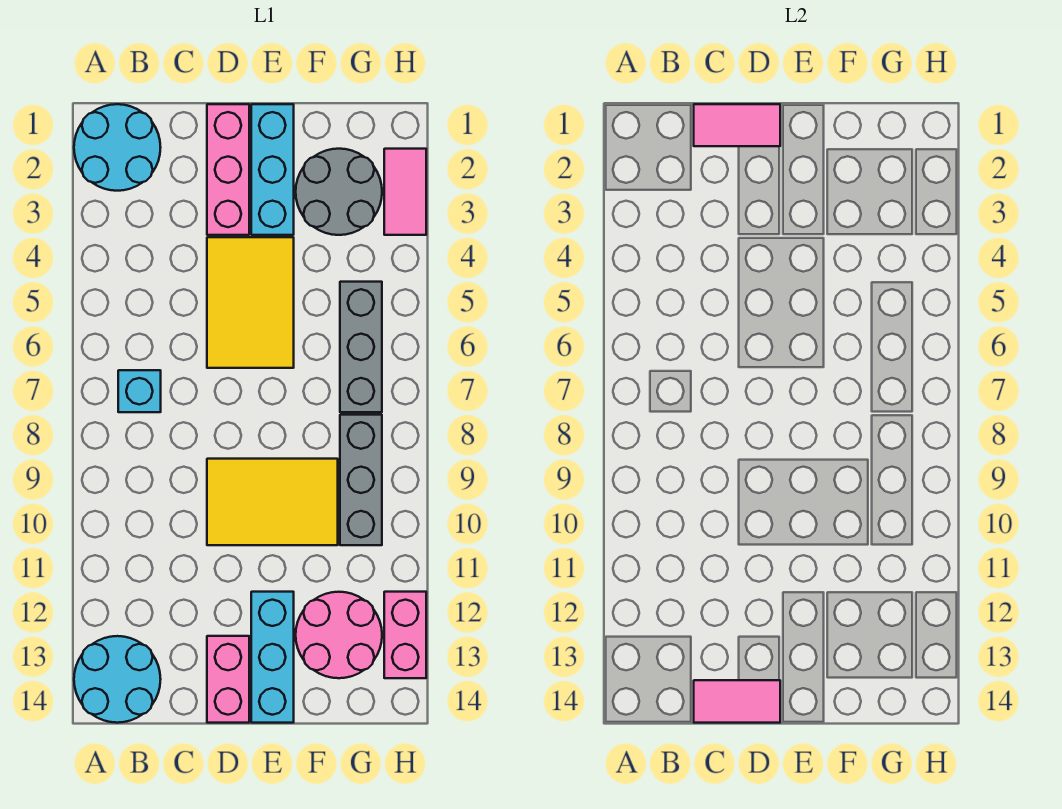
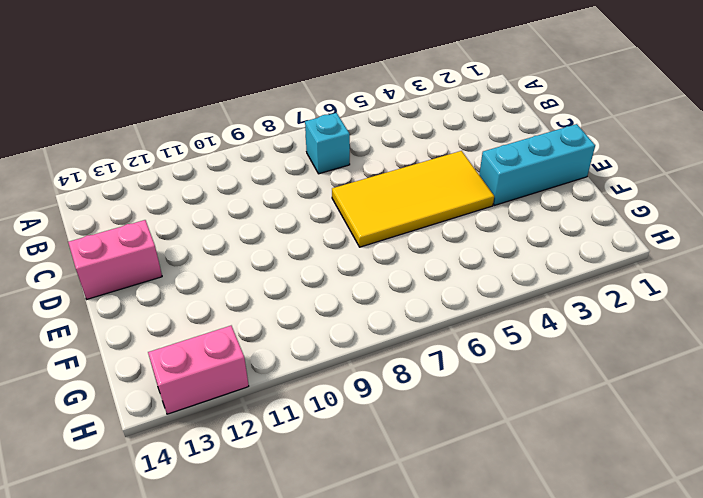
yellow 2x4 tile [332,151,494,247] -> yellow 2x3 tile [207,237,294,368]
none -> cyan 2x2 round brick [74,104,161,191]
none -> cyan 2x2 round brick [74,636,161,723]
none -> pink 1x3 brick [207,104,249,235]

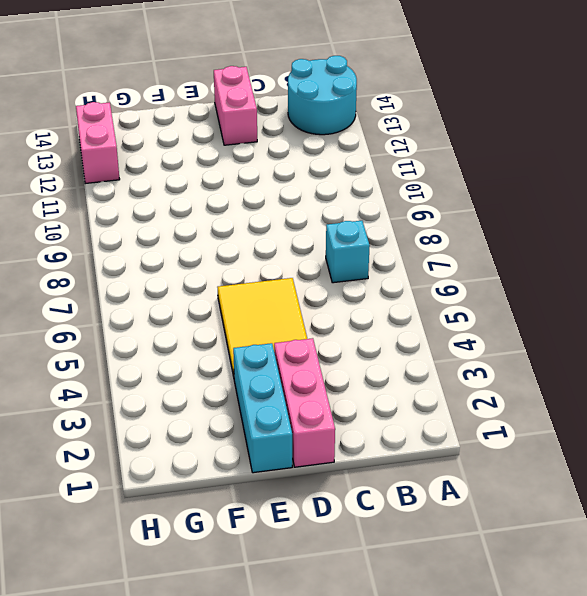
none -> cyan 2x2 round brick [74,104,161,191]
none -> yellow 2x3 tile [207,459,338,545]
none -> cyan 1x3 brick [251,592,294,723]

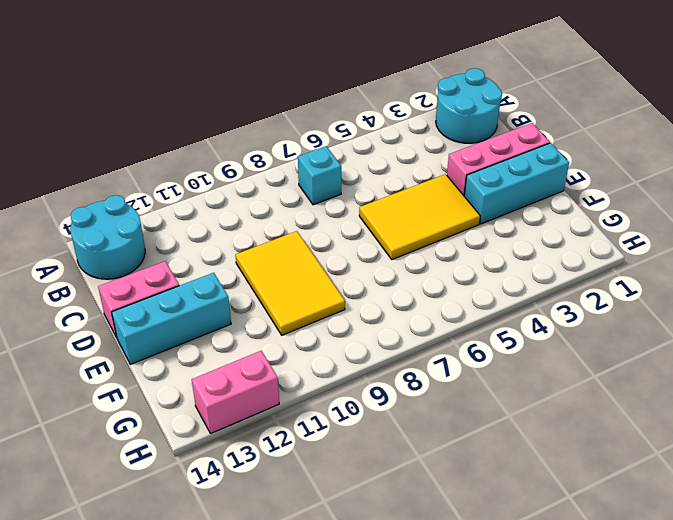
none -> grey 2x2 round brick [296,149,382,235]
none -> pink 2x2 round brick [296,592,382,678]
none -> grey 1x3 brick [340,282,382,412]

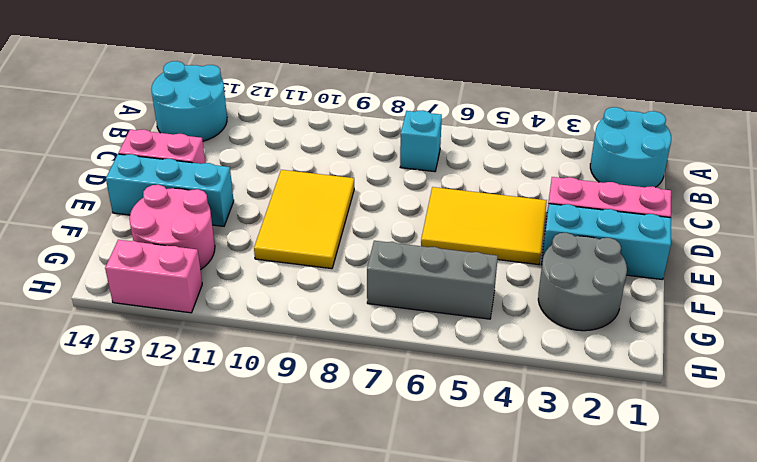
none -> grey 1x3 brick [340,415,382,545]
none -> pink 1x2 tile [384,149,426,235]
none -> pink 1x2 tile [694,104,780,146]

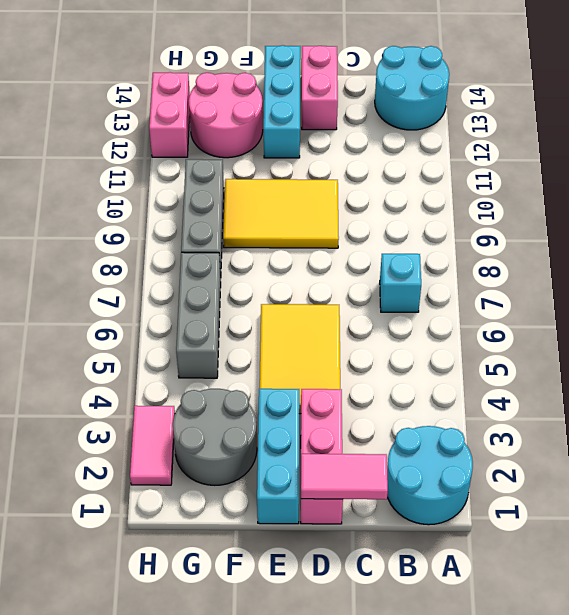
none -> pink 1x2 tile [694,680,780,723]

